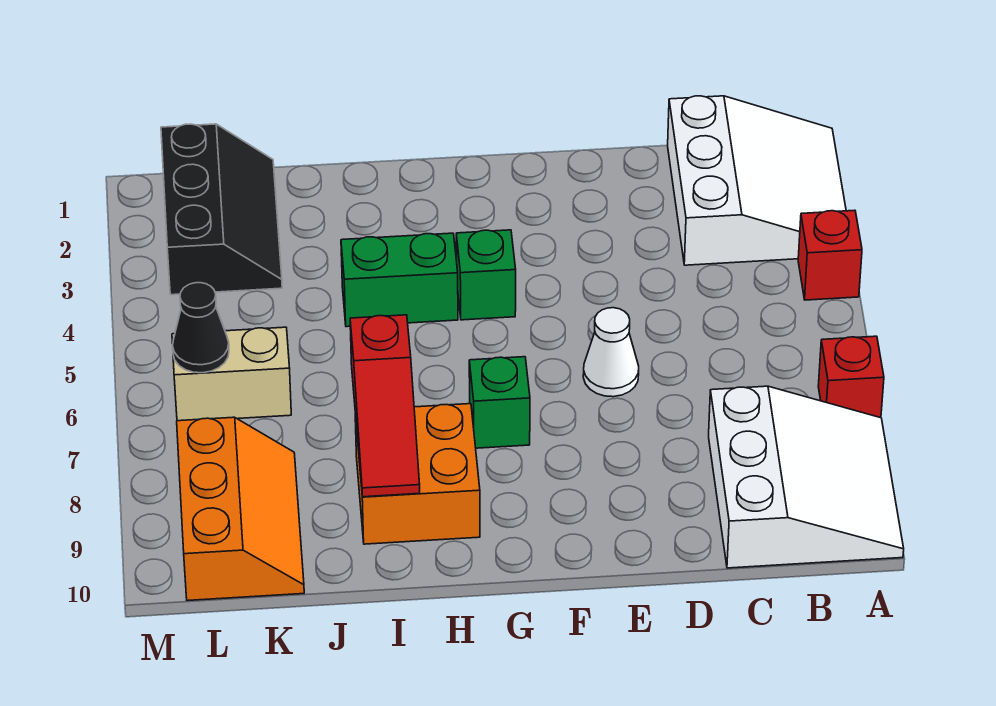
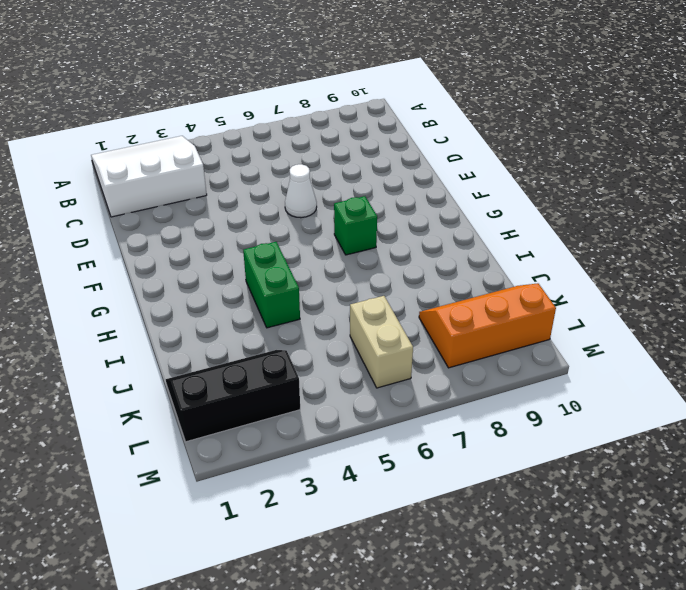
none -> red 1x1 brick [798,210,862,300]
none -> red 1x1 brick [818,336,884,418]
none -> white 3x3 slope [709,386,904,568]

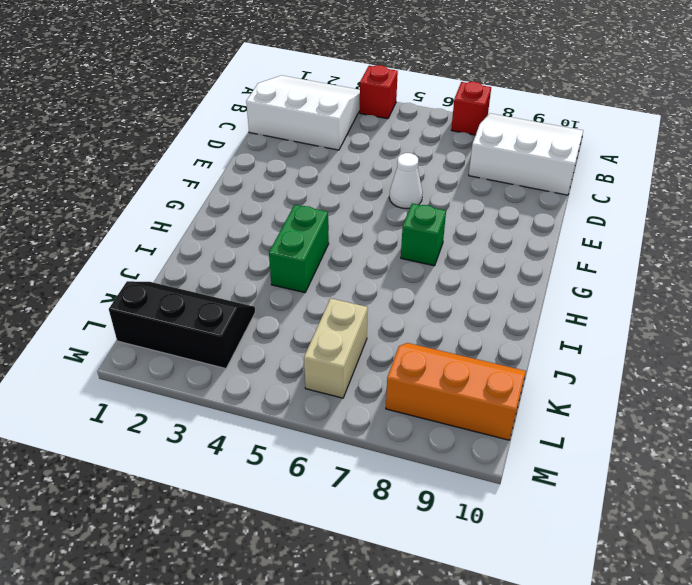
none -> green 1x1 brick [456,230,516,320]
none -> orange 2x2 brick [355,404,480,544]
none -> red 1x3 slope [350,315,420,497]

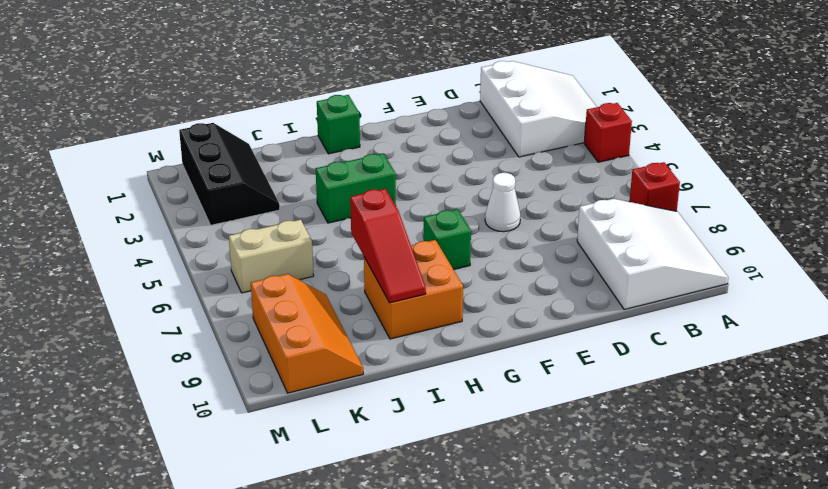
green 1x1 brick [317,95,360,154] -> green 1x1 brick moved to [456,230,516,320]
none -> black 1x1 cone [173,283,229,373]

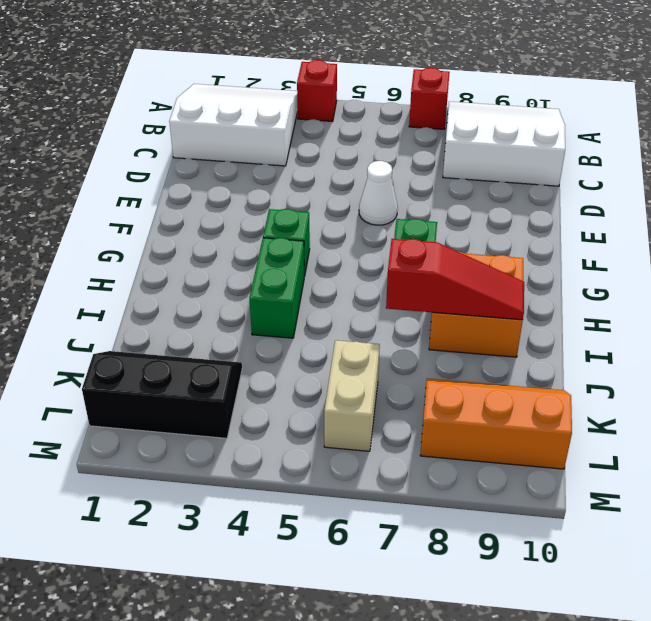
none -> black 1x1 cone [173,283,229,373]

